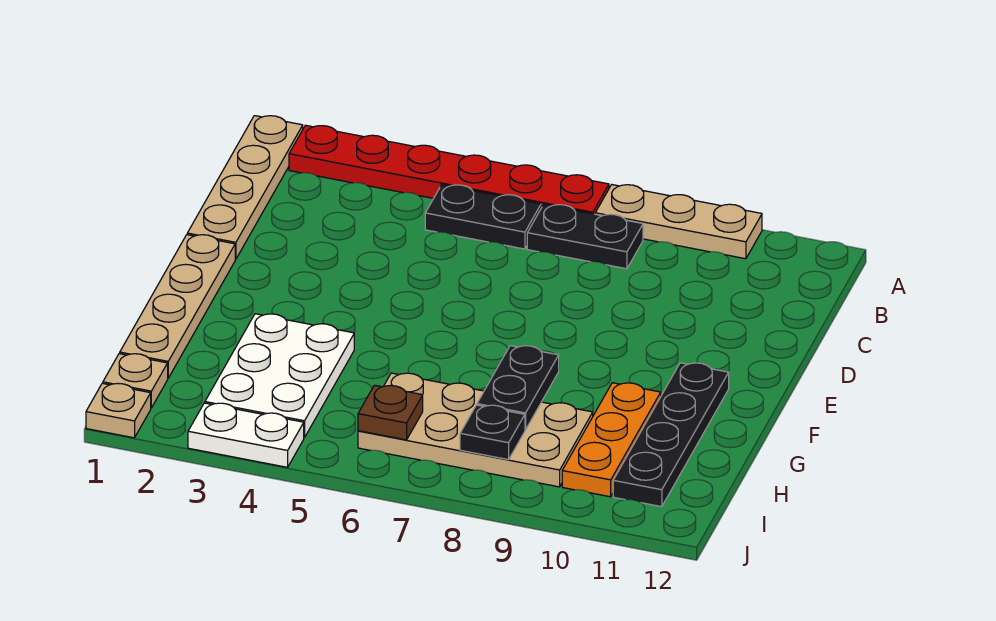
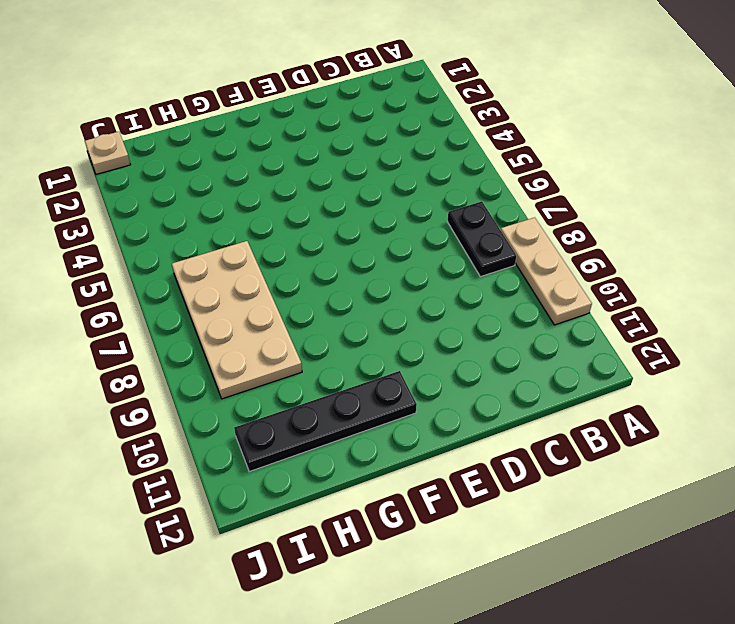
none -> tan 1x4 plate [187,116,303,259]
none -> red 1x6 plate [289,125,609,214]
none -> black 1x2 plate [425,185,541,249]

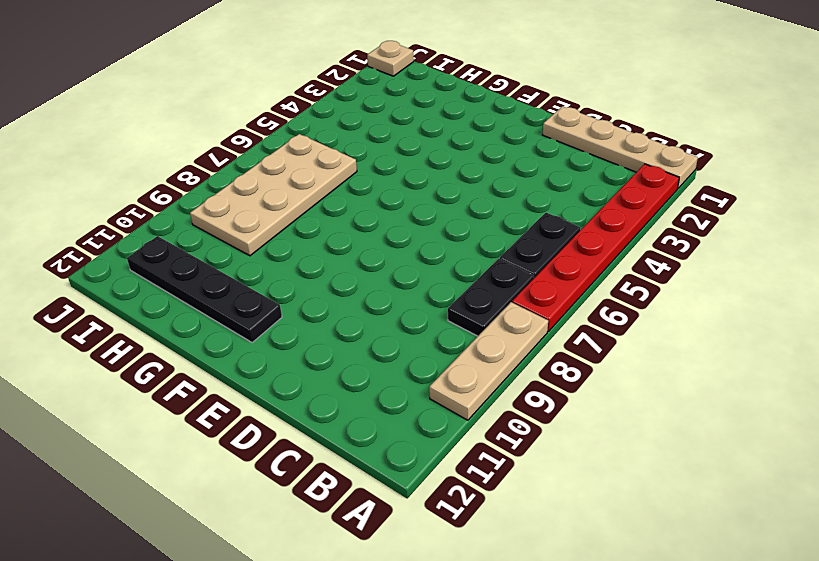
none -> tan 1x4 plate [120,235,235,378]
none -> white 2x3 plate [205,314,354,438]
none -> orange 1x3 plate [562,383,661,497]

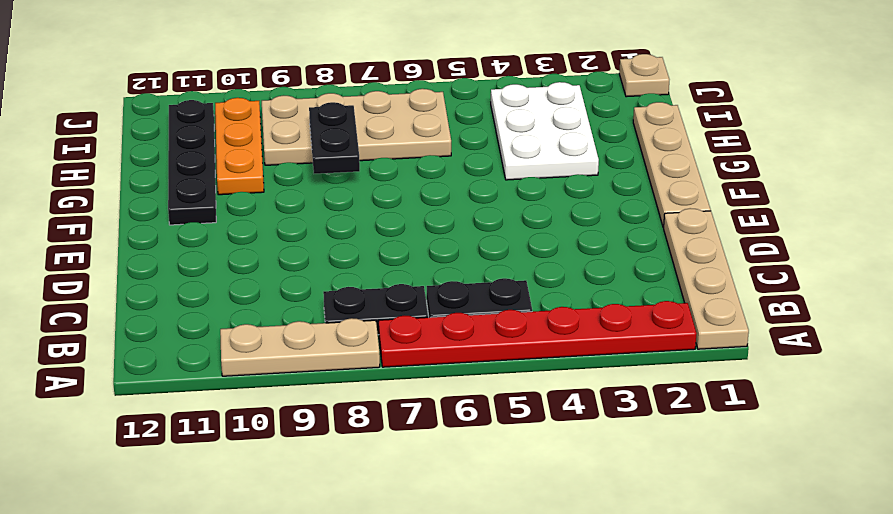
none -> tan 1x1 plate [103,354,168,408]
none -> white 1x2 plate [188,403,304,467]
none -> brown 1x1 plate [358,385,423,440]

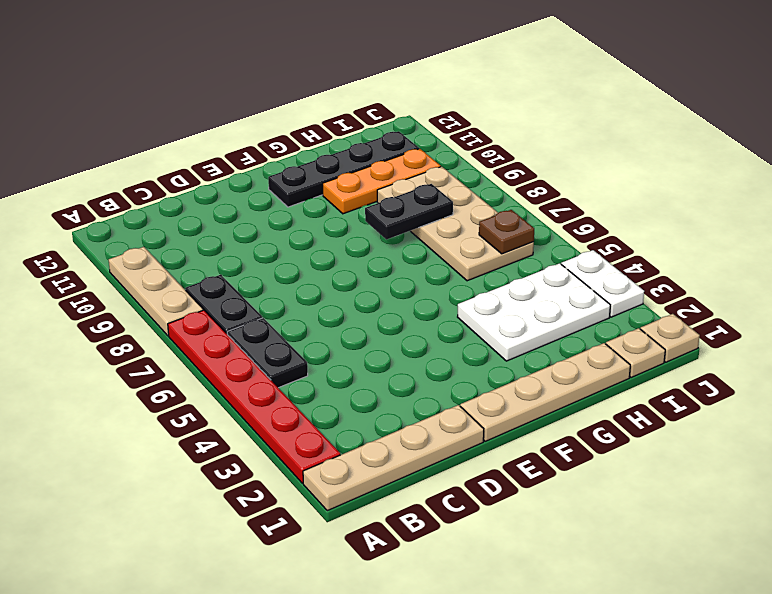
none -> black 1x1 plate [460,405,525,460]

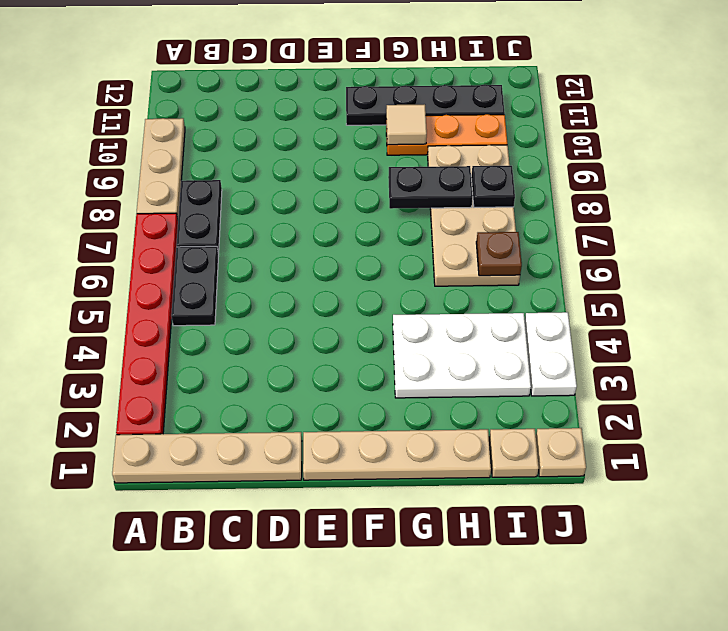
tan 1x1 tile [386,104,427,145] -> none

